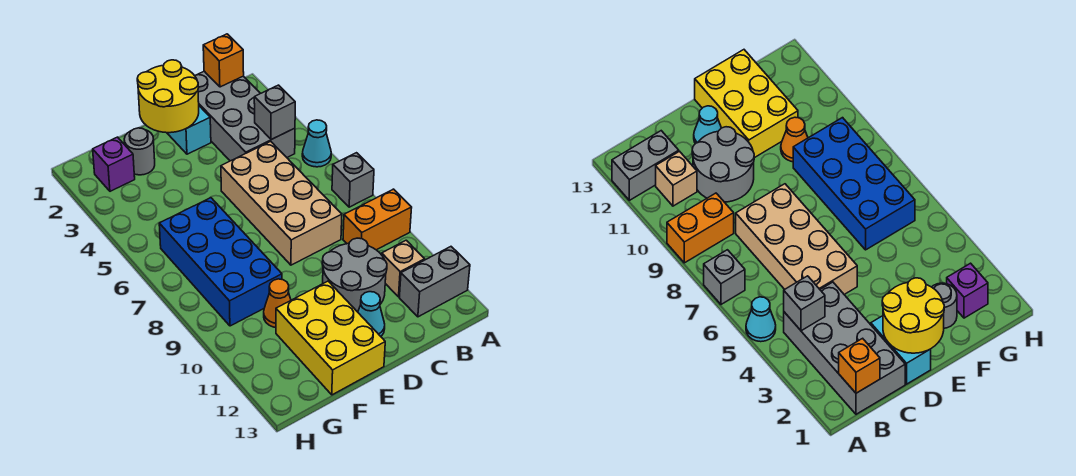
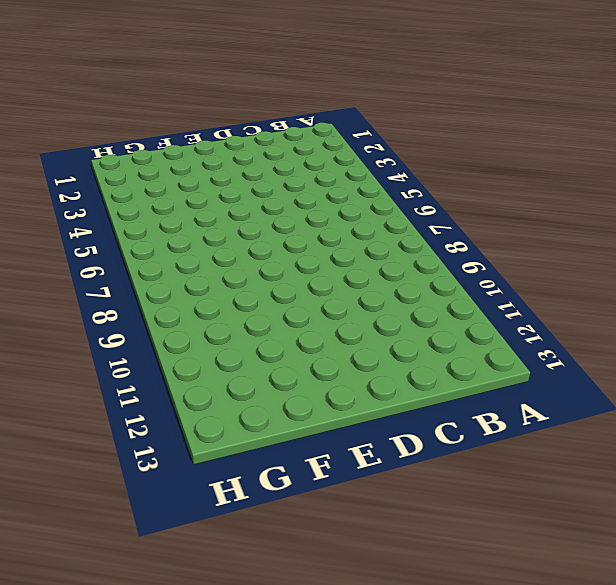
none -> cyan 1x1 cone [302,120,331,167]
none -> grey 1x1 brick [332,153,374,207]
none -> orange 1x2 brick [343,189,412,250]

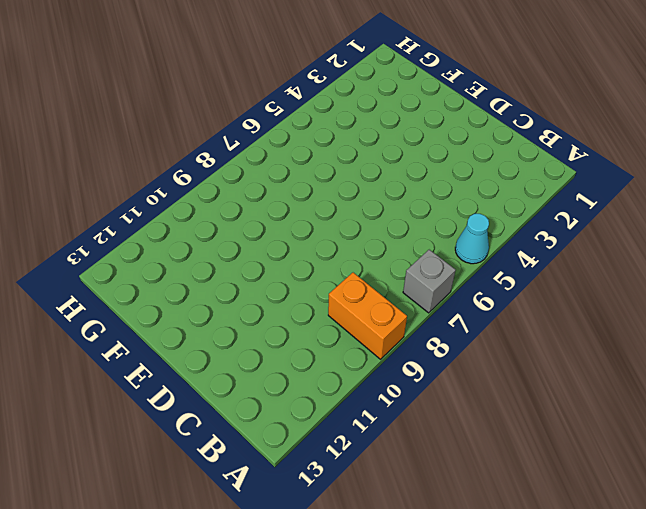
none -> grey 1x2 brick [399,247,470,317]
none -> grey 2x4 brick [195,71,295,161]
none -> tan 1x1 brick [382,240,425,297]

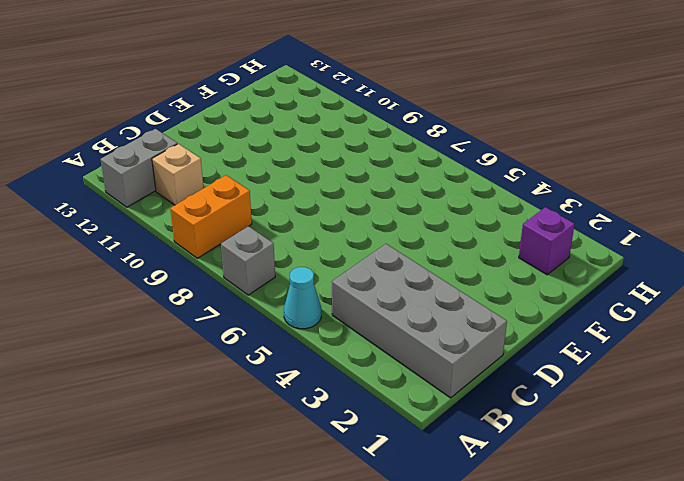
none -> tan 2x4 brick [221,141,342,265]
none -> grey 2x2 round brick [322,238,387,312]
none -> cyan 1x2 brick [167,106,211,154]

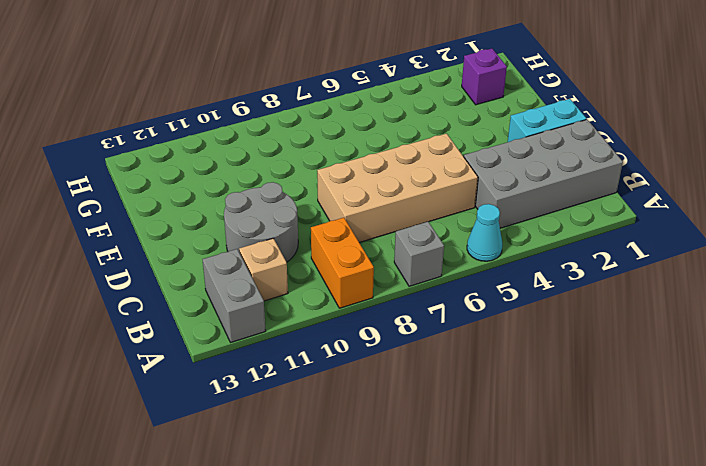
none -> cyan 1x1 cone [358,292,385,336]
none -> yellow 2x3 brick [276,281,385,395]
none -> grey 1x1 round brick [124,128,155,175]

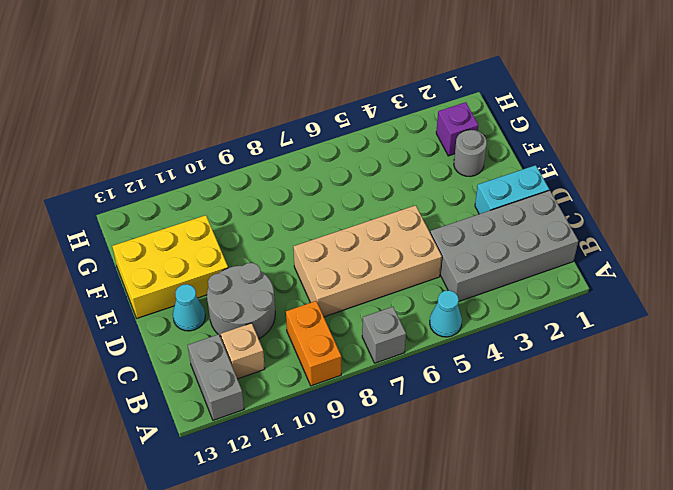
none -> blue 2x4 brick [159,198,282,326]
none -> orange 1x1 cone [264,279,291,327]
none -> orange 1x1 brick [203,34,244,87]

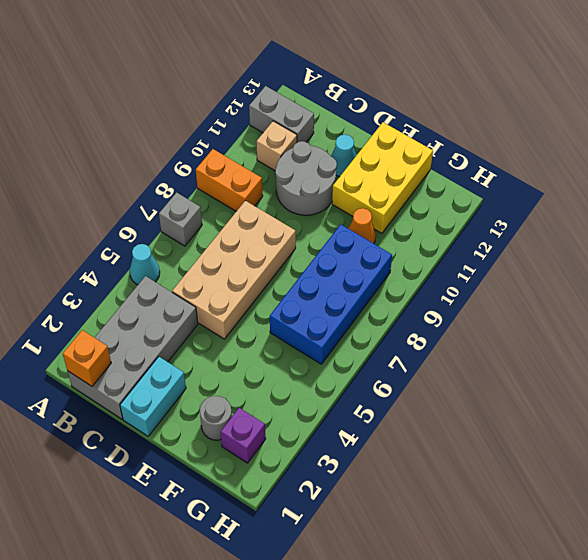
none -> grey 1x1 brick [254,85,295,140]
none -> yellow 2x2 round brick [137,60,199,133]

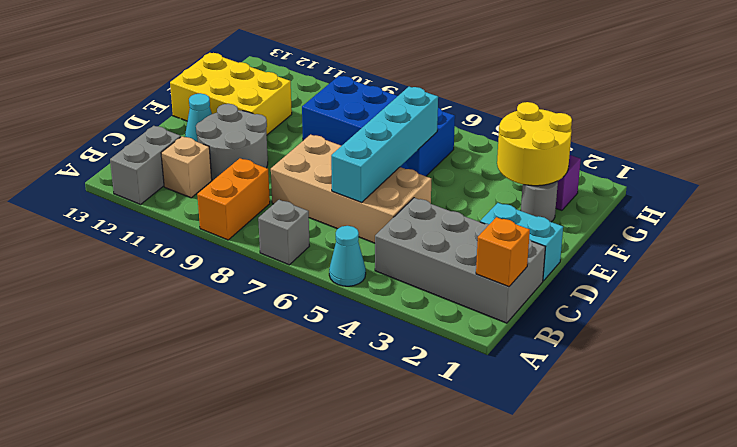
cyan 1x4 brick [331,87,438,203] -> none
yellow 2x2 round brick [497,102,572,186] -> yellow 2x2 round brick moved to [137,60,199,133]
none -> orange 1x1 cone [264,279,291,327]
none -> grey 1x1 brick [254,85,295,140]

